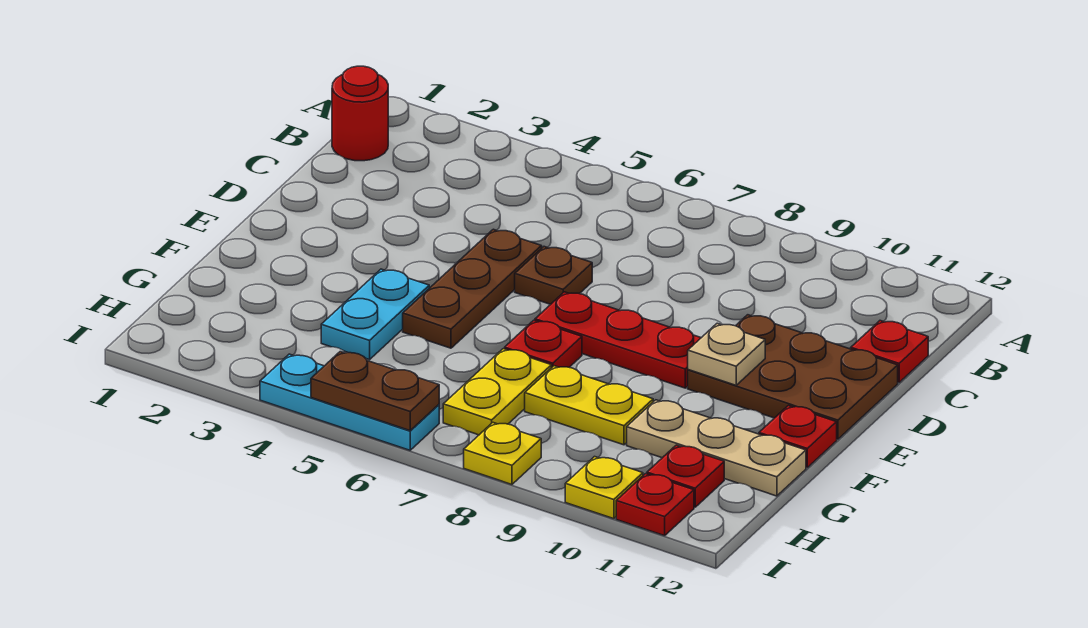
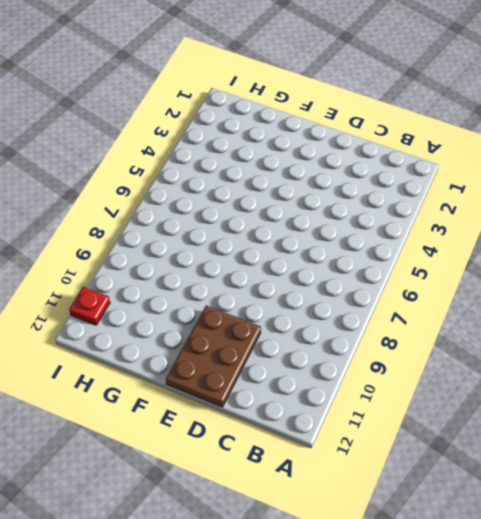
none -> red 1x1 round brick [332,66,388,161]
none -> red 1x1 plate [851,321,928,382]
none -> brown 1x3 plate [403,229,542,348]

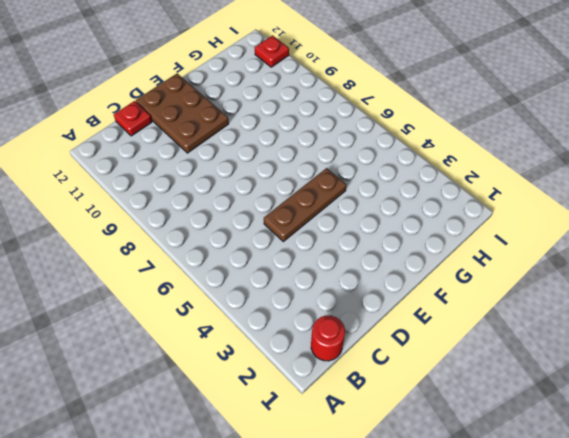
none -> brown 1x1 plate [515,247,592,304]
none -> red 1x3 plate [535,292,701,388]
none -> cyan 1x2 plate [321,269,429,360]

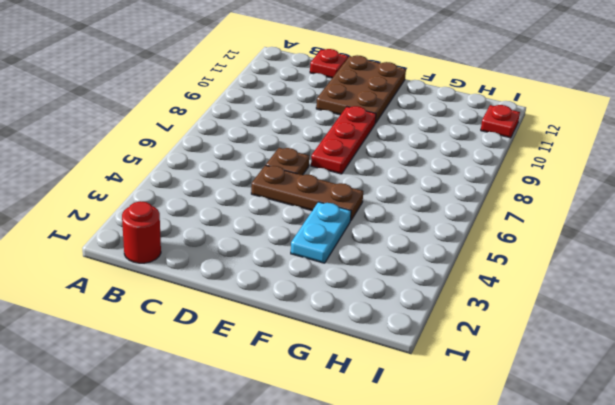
cyan 1x2 plate [291,202,351,263] -> cyan 1x2 plate turned to [321,269,429,360]
none -> red 1x1 plate [505,320,582,368]
none -> red 1x1 plate [759,406,837,467]
none -> yellow 1x2 plate [443,349,551,435]

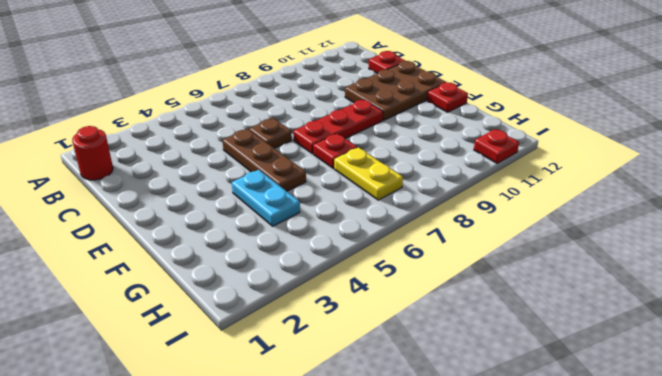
none -> yellow 1x2 plate [525,366,653,445]
none -> tan 1x3 plate [627,400,806,496]
none -> red 1x1 plate [647,445,724,507]

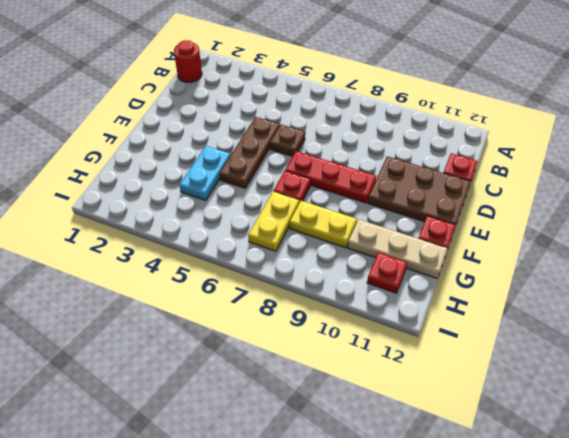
none -> cyan 1x3 plate [260,354,439,450]
none -> yellow 1x1 plate [464,423,541,485]
none -> yellow 1x1 plate [565,457,643,519]

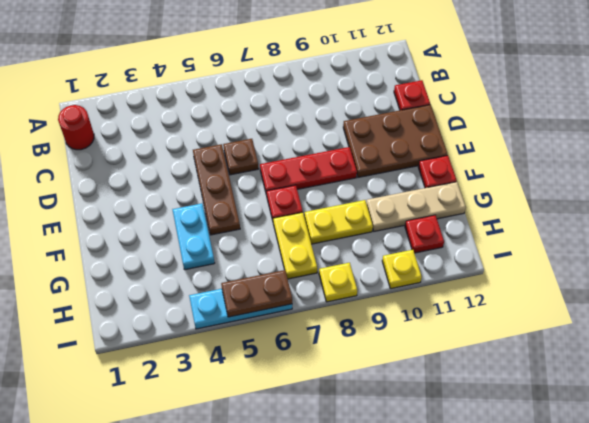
none -> red 1x1 plate [616,474,694,536]
none -> tan 1x1 plate [688,323,765,385]

